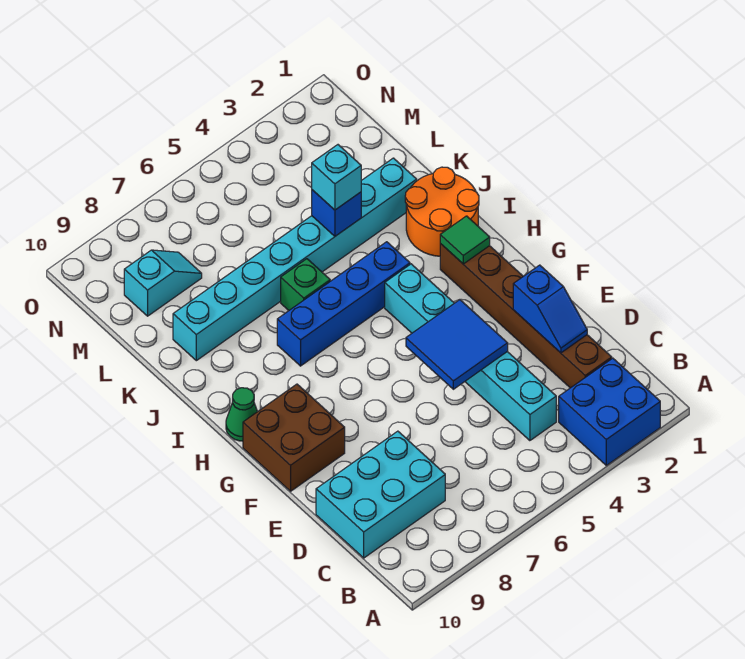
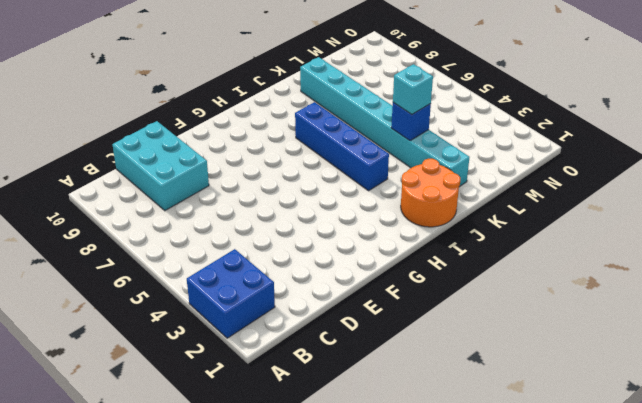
none -> brown 1x6 brick [440,244,612,388]
none -> cyan 1x6 brick [385,264,556,441]
none -> brown 2x2 brick [243,384,345,491]

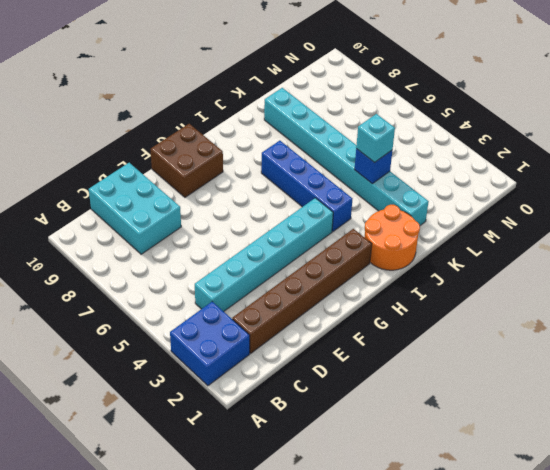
none -> green 1x1 cone [226,388,257,441]
none -> green 1x1 brick [281,259,330,310]
none -> cyan 1x2 slope [124,250,202,316]

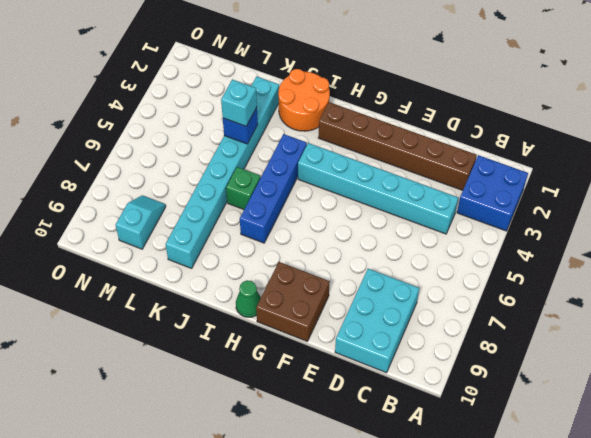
none -> blue 1x2 slope [513,265,587,353]
none -> blue 2x2 tile [406,300,508,389]
none -> green 1x1 tile [440,216,490,264]

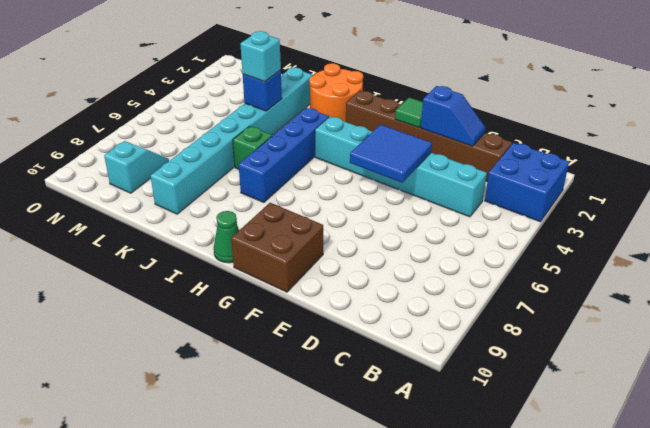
green 1x1 tile [395,98,423,128] -> green 1x1 tile moved to [440,216,490,264]
none -> cyan 2x3 brick [316,431,445,558]

